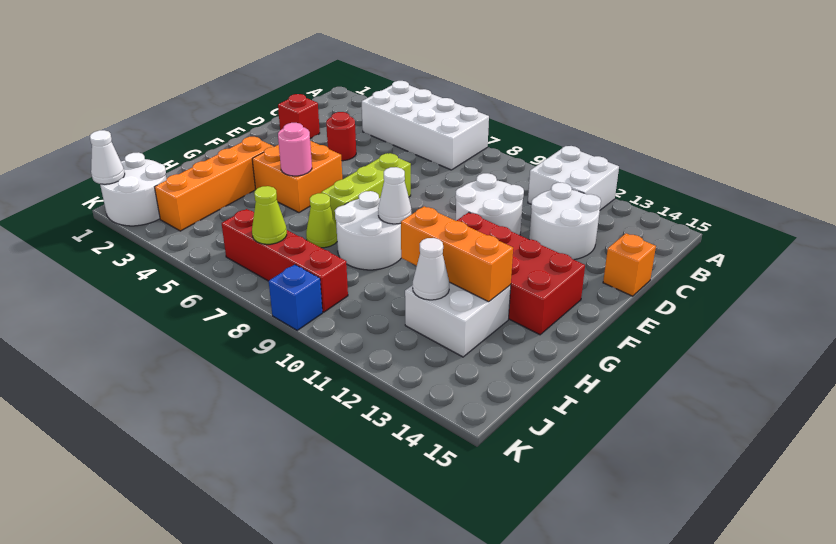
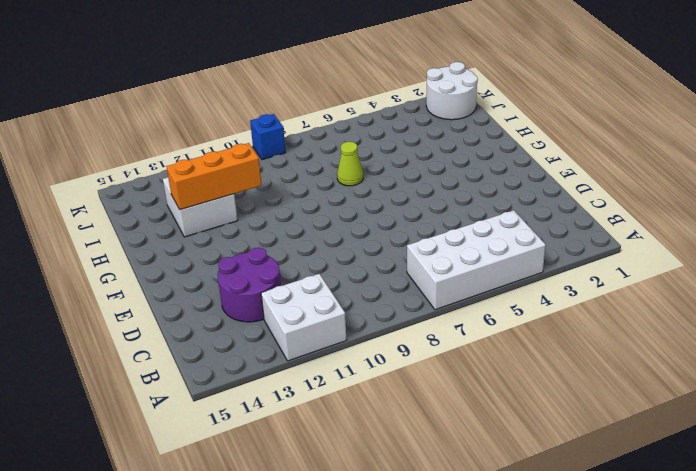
purple 2x2 round brick [218,248,281,322] -> white 2x2 round brick [529,183,601,260]
none -> red 1x1 brick [278,94,320,139]
none -> red 1x1 round brick [326,112,356,161]
none -> white 2x2 round brick [455,173,524,235]

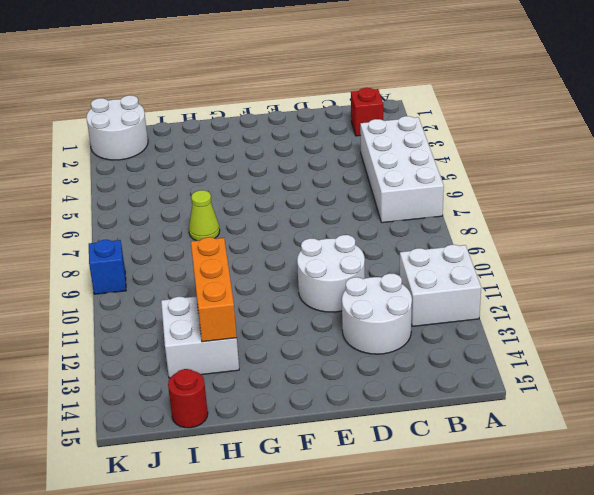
red 1x1 brick [351,88,383,136] -> red 1x1 brick moved to [278,94,320,139]
red 1x1 round brick [168,369,208,428] -> red 1x1 round brick moved to [326,112,356,161]
none -> orange 1x1 brick [603,233,656,296]
none -> lime 1x3 brick [321,153,411,223]
none -> orange 2x2 brick [252,141,342,213]

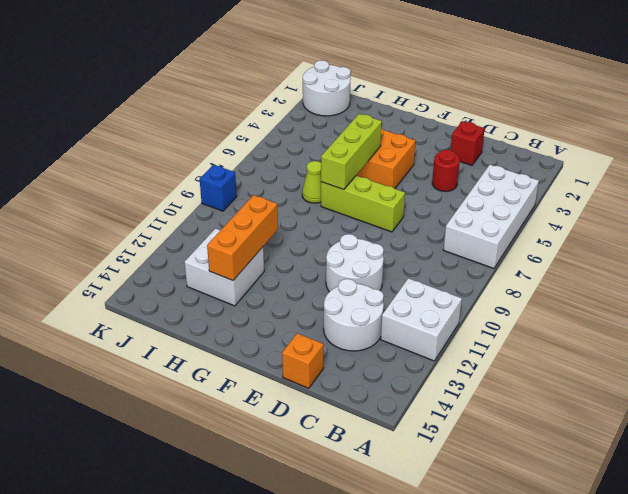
lime 1x3 brick [321,114,382,190] -> pink 1x1 round brick [278,123,312,176]
none -> red 2x4 brick [457,212,585,335]
none -> orange 1x4 brick [155,137,274,231]
none -> white 2x2 round brick [335,191,401,270]

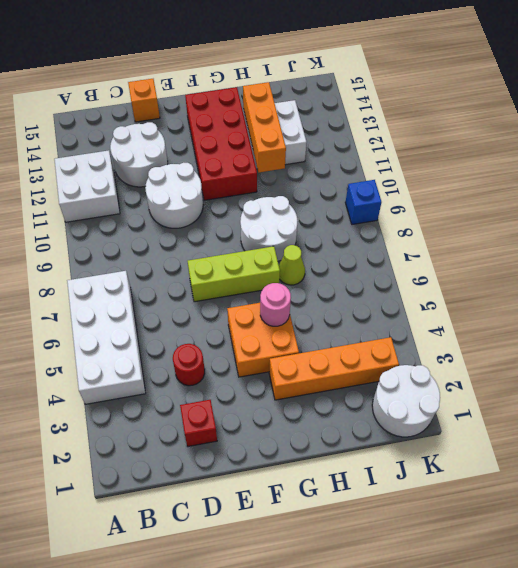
none -> red 1x4 brick [222,209,348,312]
none -> white 1x1 cone [378,167,411,224]
none -> white 1x1 cone [413,238,449,300]

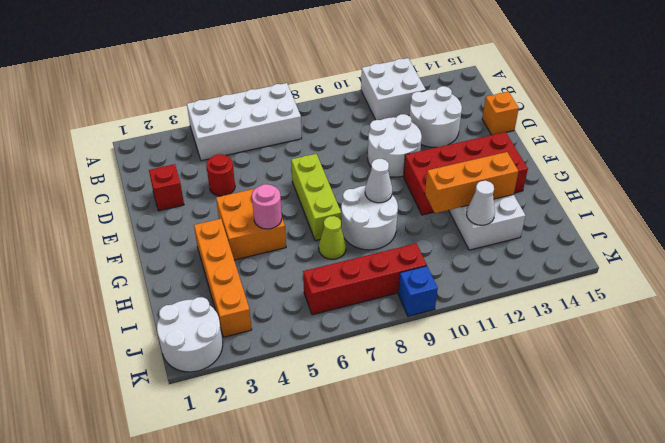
none -> lime 1x1 cone [252,186,287,244]
none -> white 1x1 cone [90,130,125,184]

